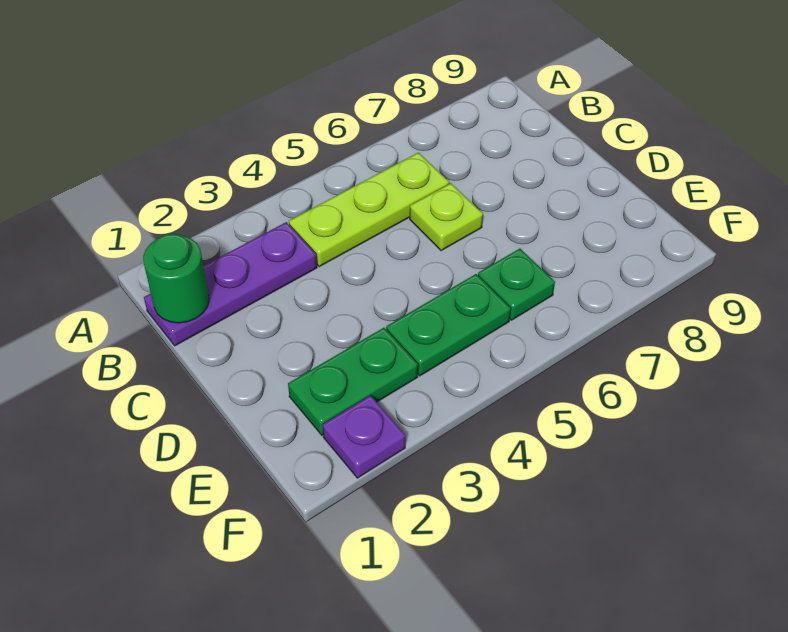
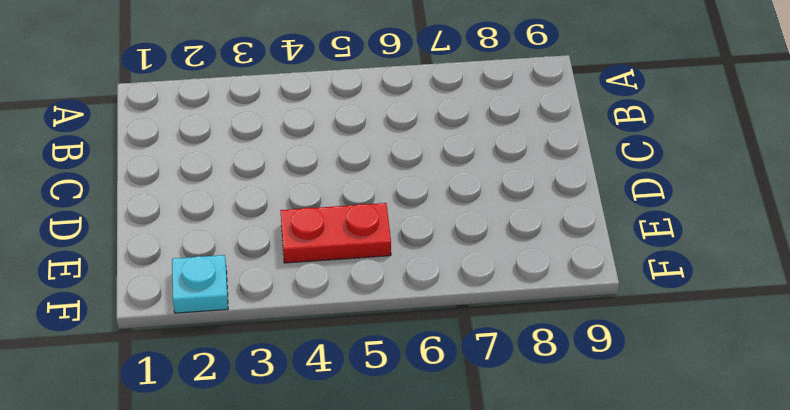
red 1x2 plate [280,203,391,263] -> green 1x2 plate [386,274,511,376]
cyan 1x1 plate [172,255,228,313] -> purple 1x1 plate [322,396,406,478]
none -> purple 1x3 plate [144,222,317,346]
none -> lime 1x3 plate [289,153,449,267]

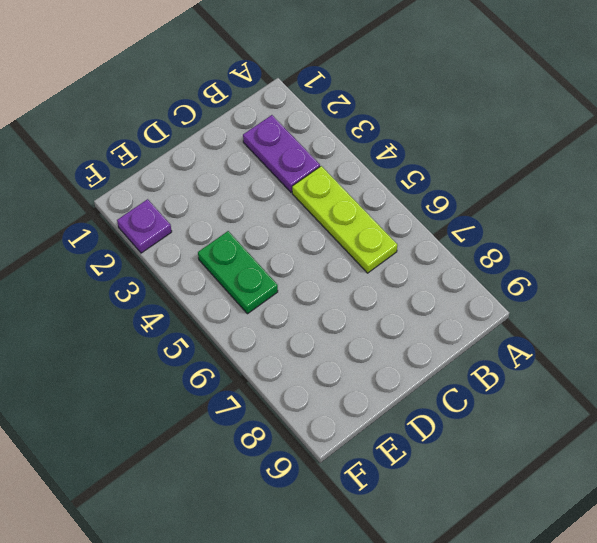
purple 1x2 plate [243,115,320,192] -> purple 1x3 plate [144,222,317,346]
none -> lime 1x1 plate [410,183,483,251]
none -> green 1x2 plate [288,328,418,435]

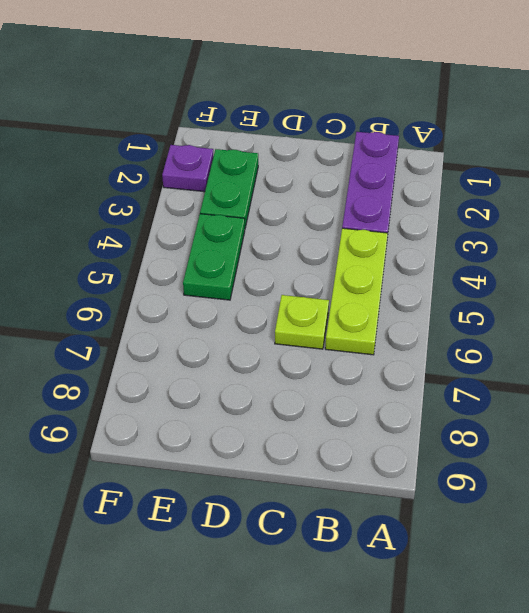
none -> green 1x1 plate [478,249,555,320]
none -> green 1x1 round brick [143,234,209,323]

